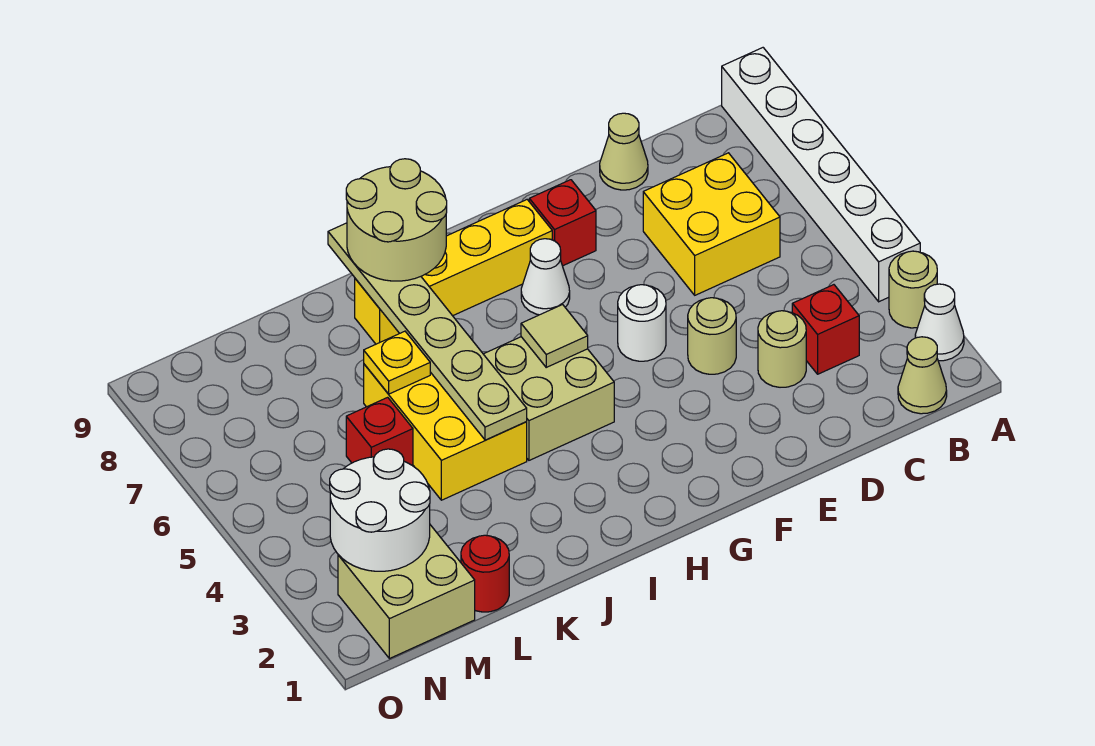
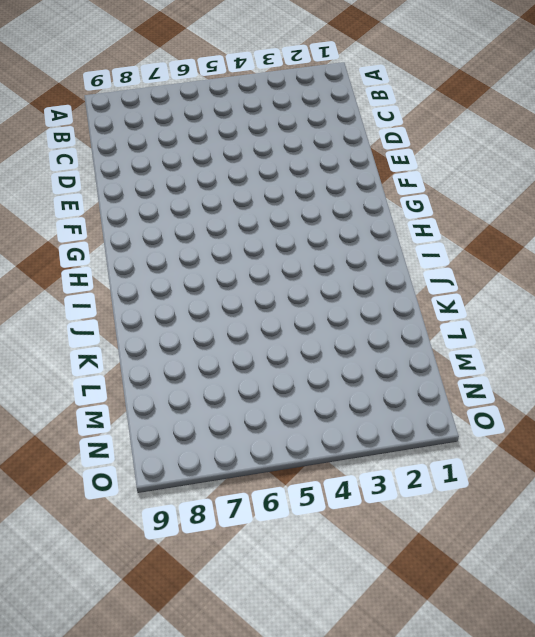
none -> white 1x1 cone [915,284,964,361]
none -> tan 1x1 round brick [889,251,937,328]
none -> white 1x6 brick [722,48,920,302]

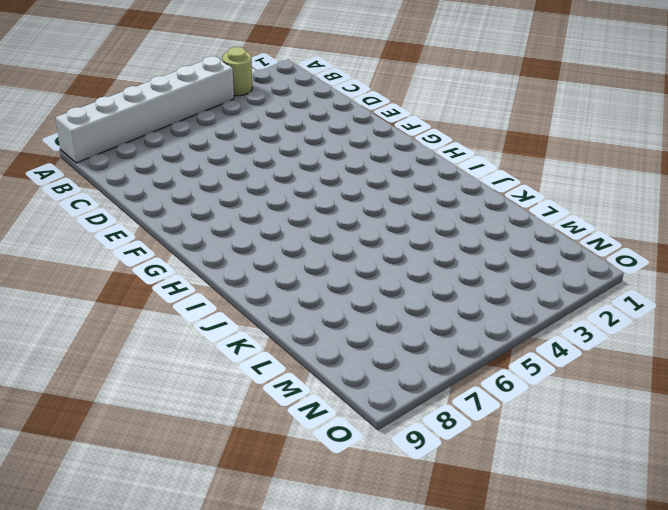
none -> white 1x1 cone [915,284,964,361]
none -> tan 1x1 cone [898,337,947,414]
none -> red 1x1 brick [792,285,859,374]

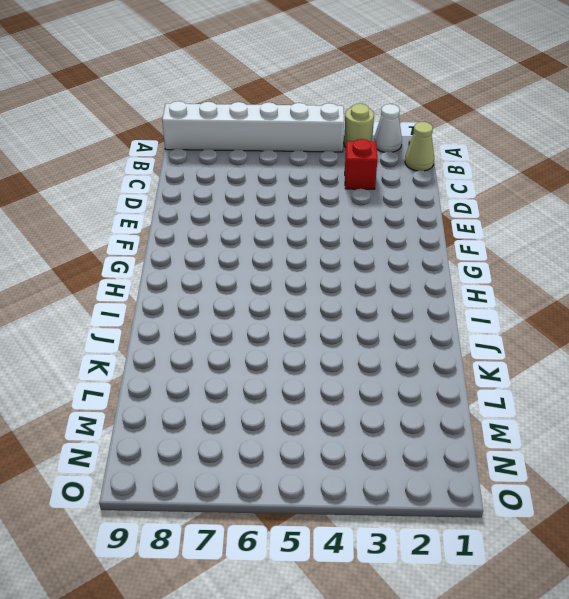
none -> yellow 2x2 brick [643,153,780,295]
none -> tan 1x1 round brick [758,311,806,387]
none -> tan 1x1 cone [600,113,648,190]

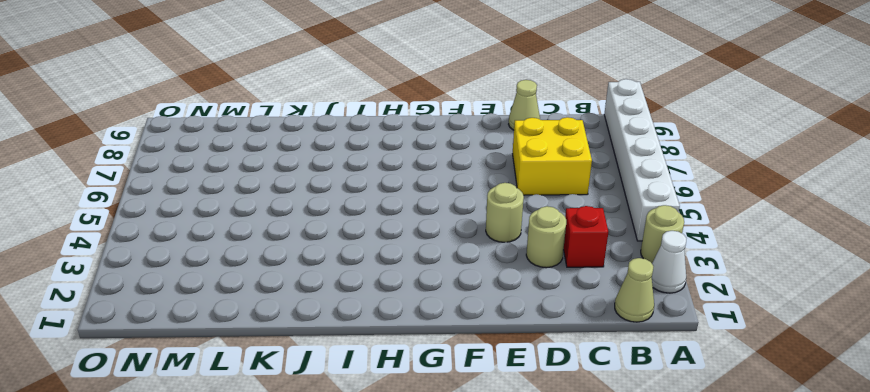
none -> white 1x1 round brick [618,285,666,361]
none -> red 1x1 brick [529,180,596,266]
none -> white 1x1 cone [521,239,570,315]

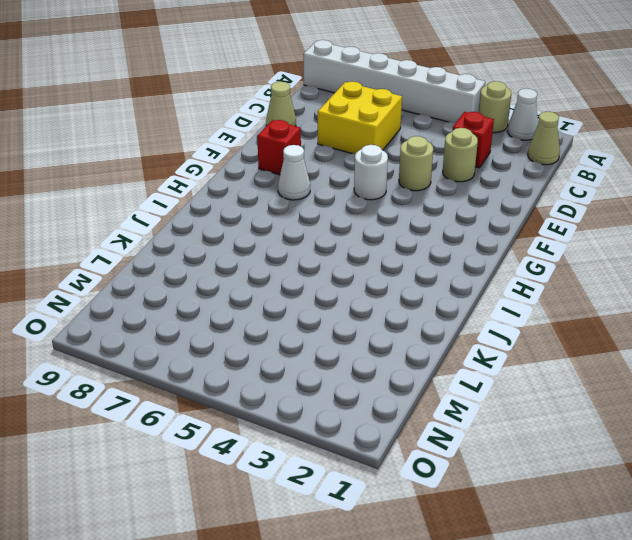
none -> yellow 1x4 brick [355,200,552,344]
none -> tan 2x2 brick [484,337,614,460]
none -> yellow 2x3 brick [364,364,527,500]

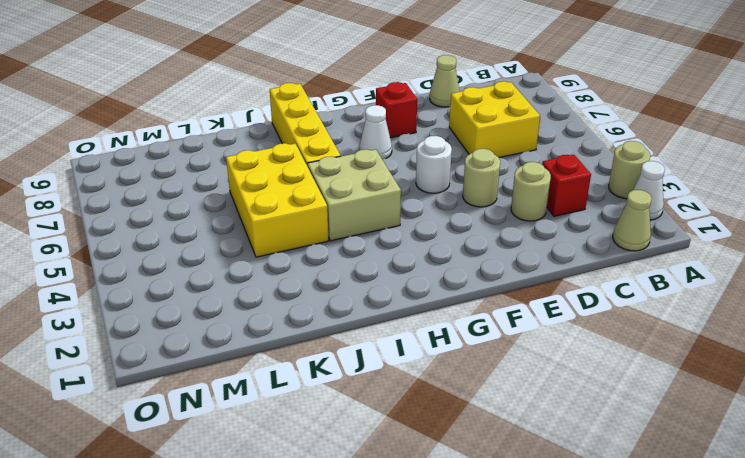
yellow 1x4 brick [270,83,341,166] -> yellow 1x4 brick turned to [355,200,552,344]
none -> white 1x6 brick [722,48,920,302]
none -> red 1x1 round brick [461,535,509,612]
none -> red 1x1 brick [346,397,413,466]

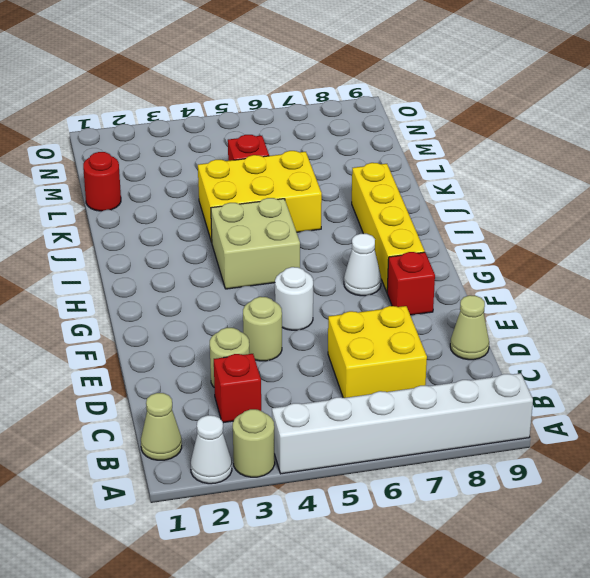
none -> tan 2x2 brick [338,525,475,659]
none -> tan 1x1 tile [521,305,588,367]
none -> tan 1x6 plate [328,223,527,440]

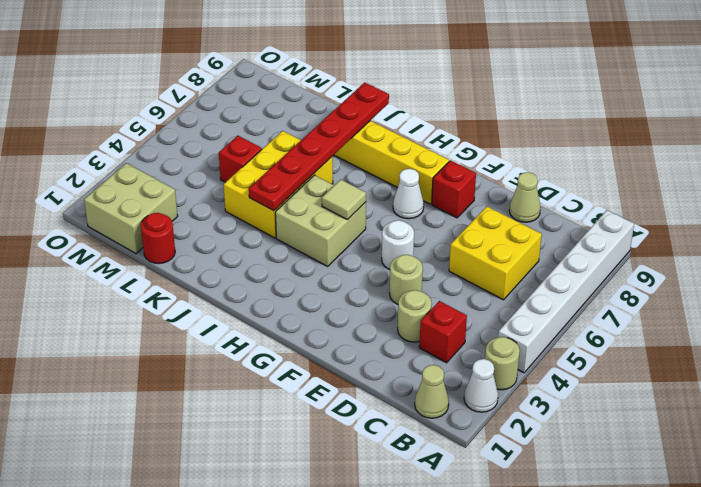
red 1x6 plate [249,82,389,211] -> tan 1x6 plate [328,223,527,440]
none -> yellow 1x1 plate [364,331,430,394]
none -> white 2x2 round brick [330,449,430,571]
none -> tan 2x2 round brick [346,159,447,281]

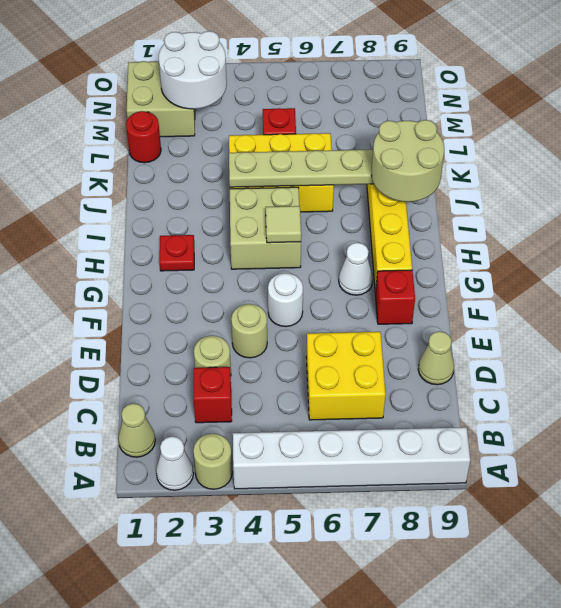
red 1x1 plate [160,235,194,271] -> none
none -> yellow 1x1 plate [364,331,430,394]

